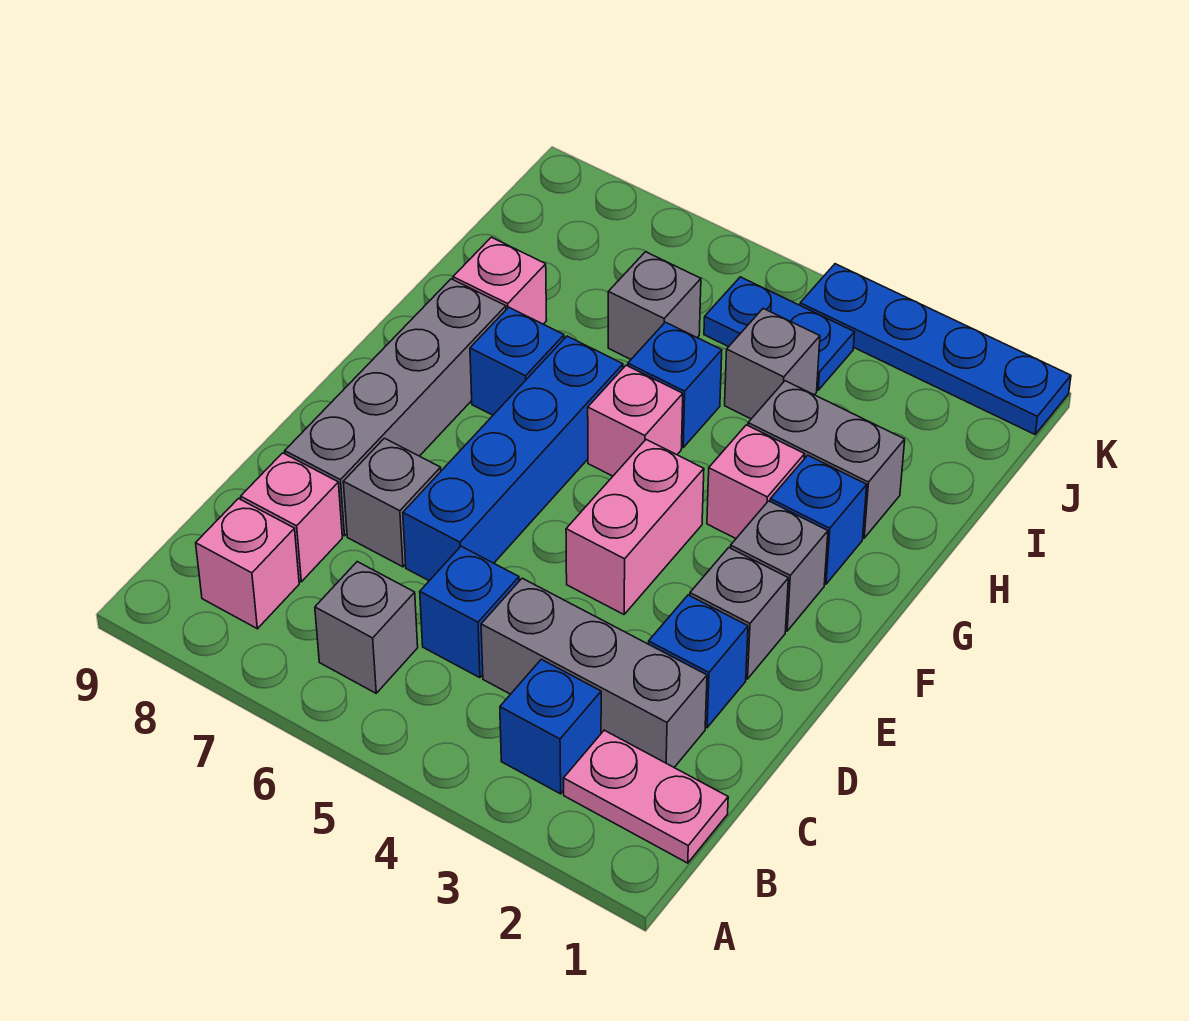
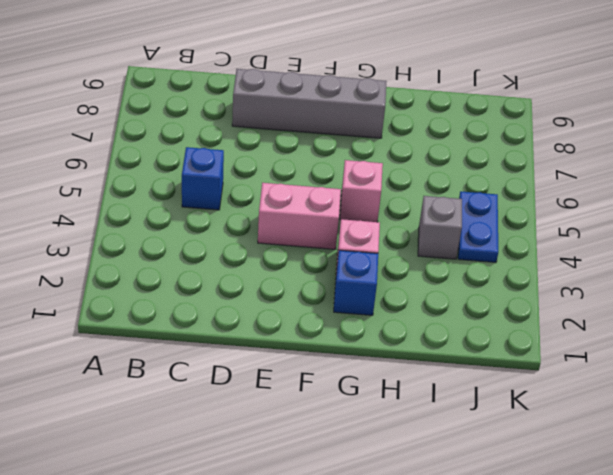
none -> pink 1x2 plate [564,730,728,863]
none -> blue 1x1 brick [500,659,601,794]
none -> grey 1x1 brick [315,562,418,693]

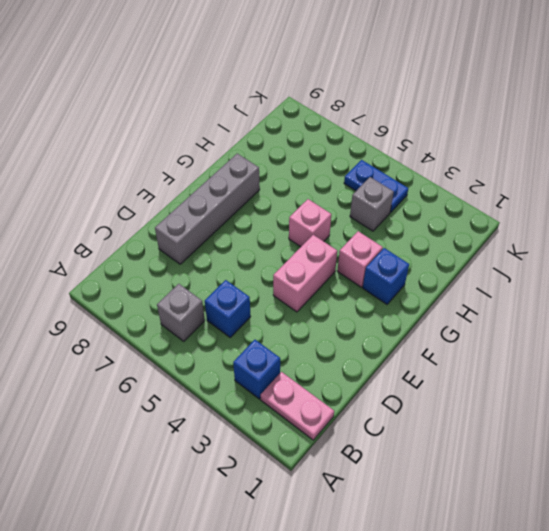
none -> pink 1x1 brick [196,499,299,629]
none -> grey 1x3 brick [481,578,707,767]
none -> pink 1x1 brick [241,453,342,582]

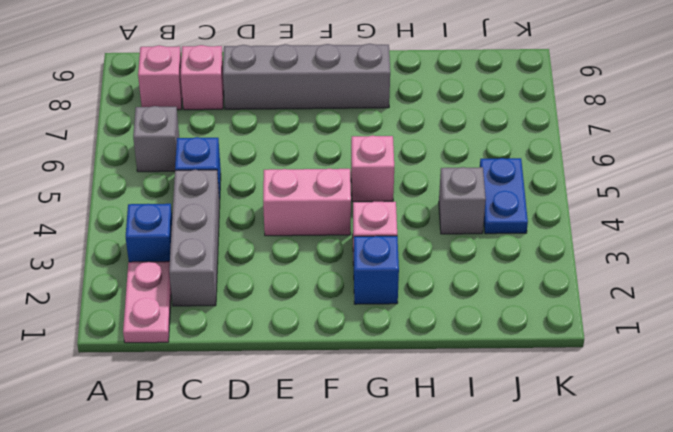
none -> blue 1x1 brick [649,595,748,728]
none -> blue 1x4 brick [403,336,623,581]
none -> grey 1x1 brick [343,438,441,567]

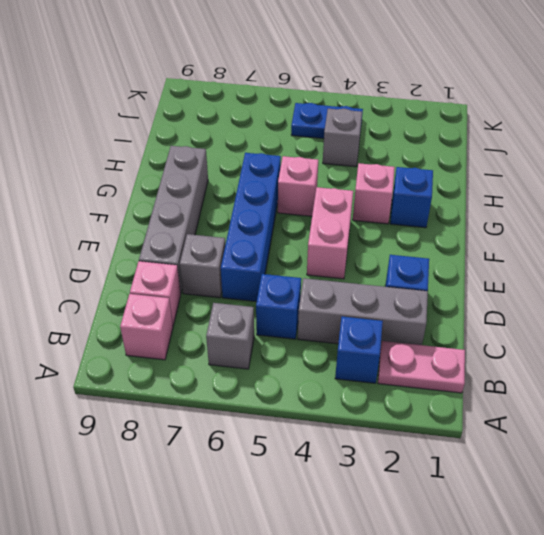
none -> grey 1x1 brick [690,548,788,679]
none -> grey 1x1 brick [731,501,828,631]
none -> blue 1x1 brick [470,307,564,415]

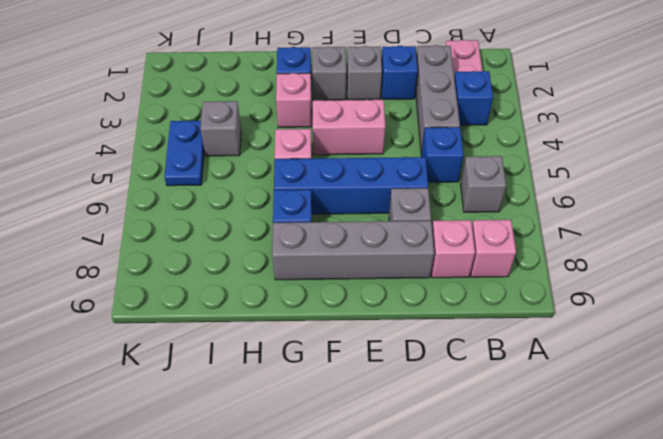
none -> grey 1x2 brick [748,381,905,538]
none -> blue 1x1 brick [628,322,722,447]
none -> pink 1x1 brick [453,237,547,324]

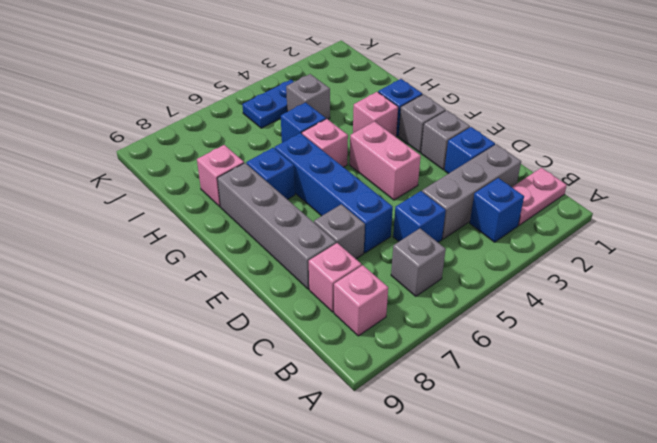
none -> grey 1x2 brick [748,381,905,538]
none -> grey 1x1 brick [608,252,701,359]
none -> blue 1x4 plate [800,264,1071,434]

